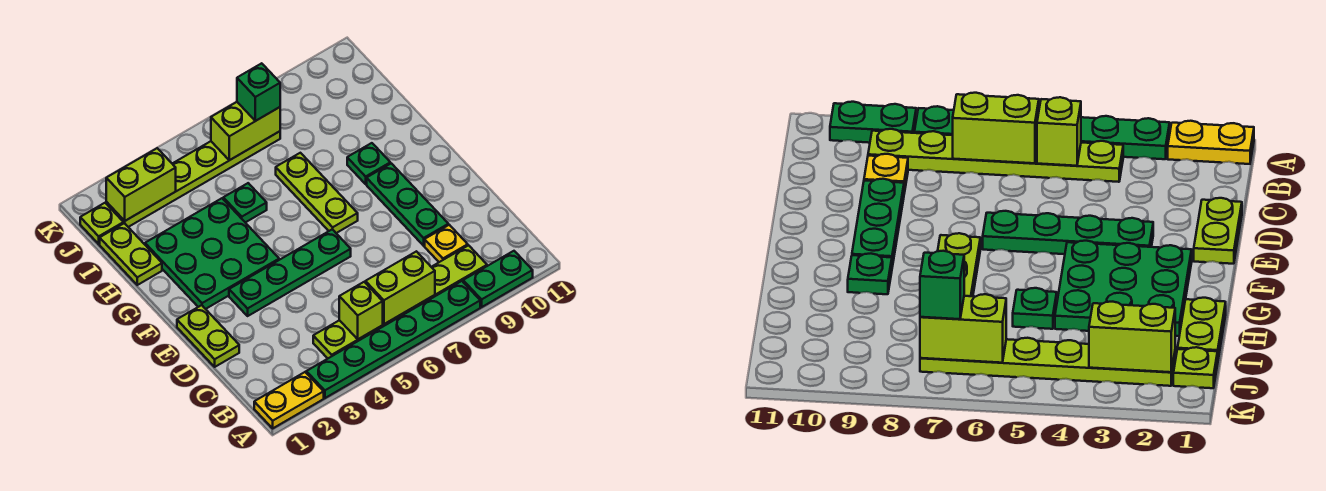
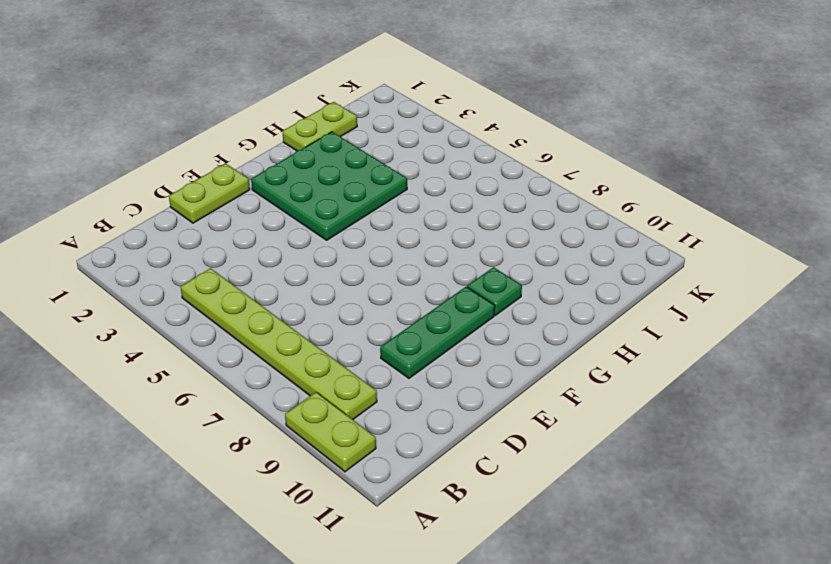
lime 1x2 plate [285,392,376,472] -> green 1x2 plate [463,251,533,307]
none -> yellow 1x2 plate [254,372,324,428]
none -> green 1x6 plate [306,281,480,398]
none -> yellow 1x1 plate [425,225,468,262]

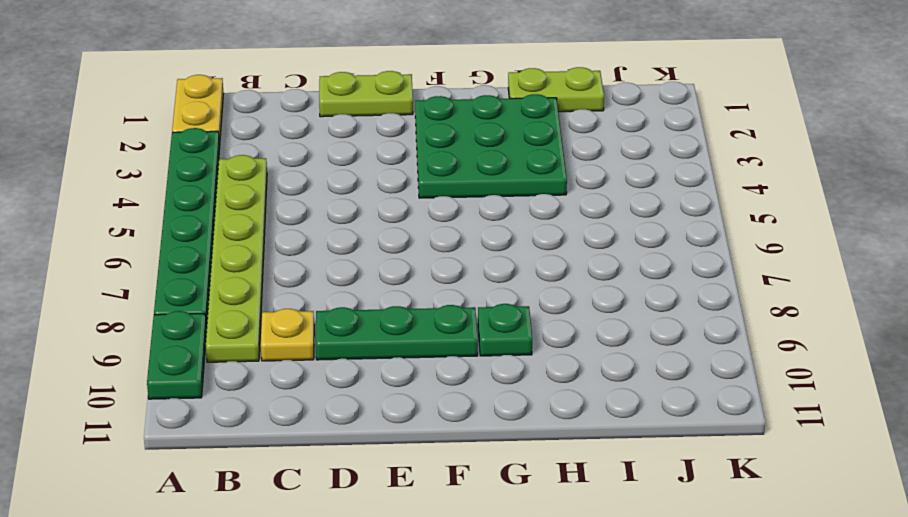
none -> green 1x4 plate [229,229,351,316]
none -> lime 1x3 plate [276,153,358,233]
none -> green 1x1 plate [223,183,267,222]

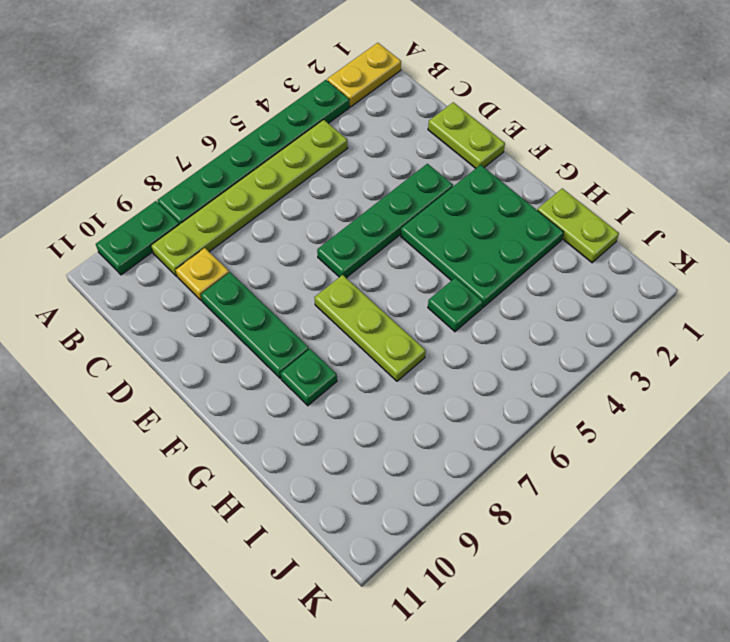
none -> lime 1x1 plate [80,203,124,244]
none -> lime 1x6 plate [106,131,280,227]
none -> lime 1x1 brick [339,282,383,339]

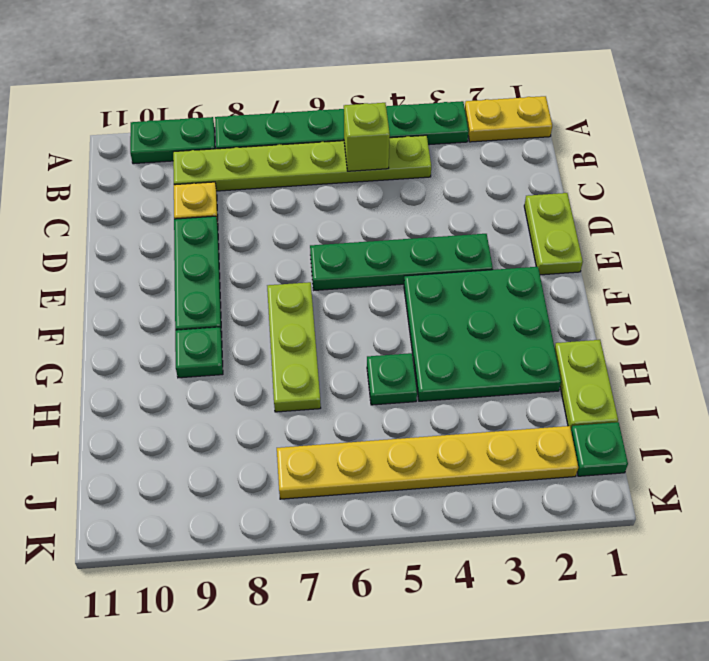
green 1x1 plate [571,422,628,476] -> lime 1x1 plate [80,203,124,244]
yellow 1x6 plate [277,426,578,499] -> lime 1x6 plate [106,131,280,227]
none -> lime 1x2 brick [365,251,435,324]
none -> lime 1x2 brick [106,148,176,221]
none -> lime 1x2 brick [211,102,280,160]

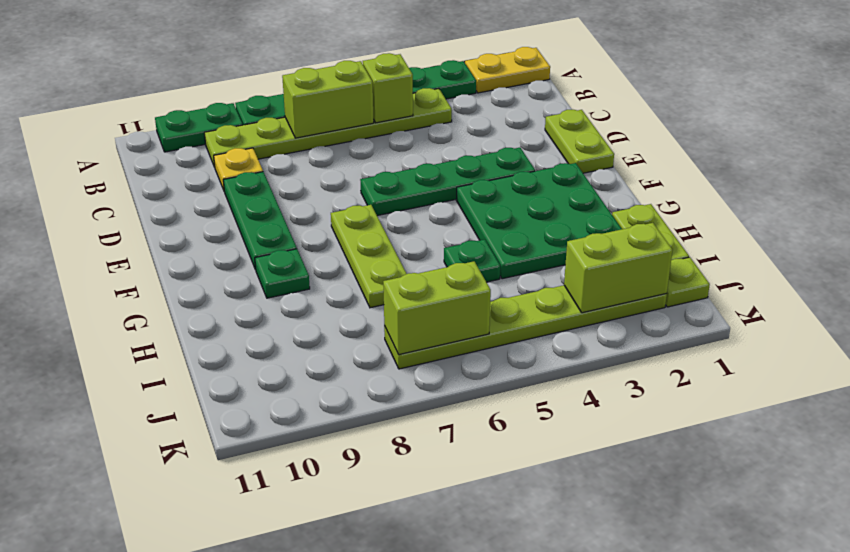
none -> green 1x1 brick [237,63,280,121]

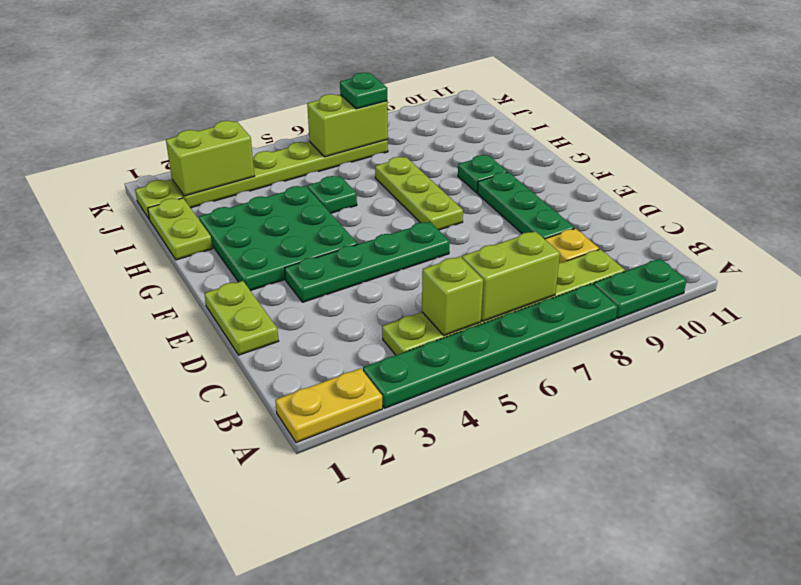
green 1x1 plate [340,72,387,109] -> green 1x1 brick [237,63,280,121]

